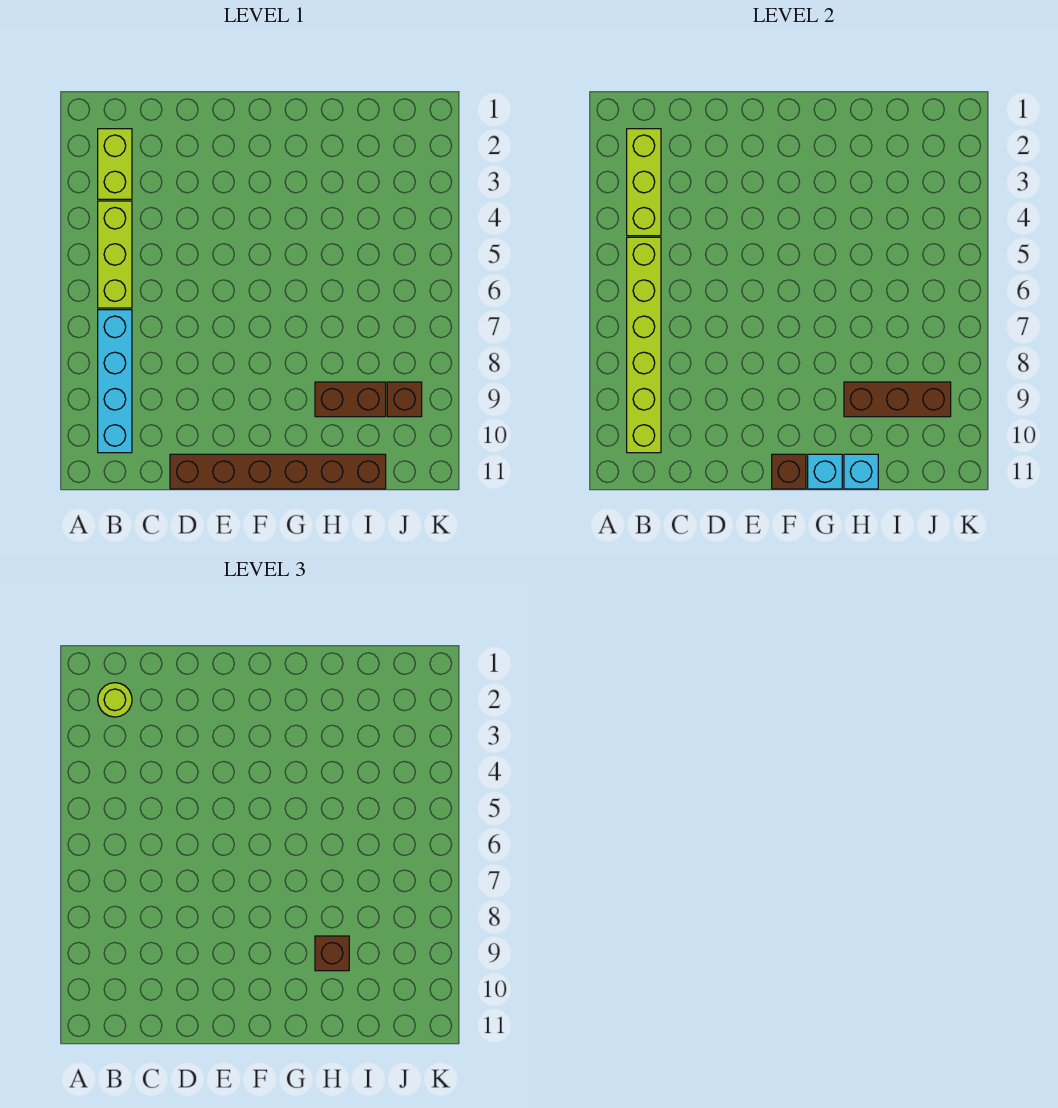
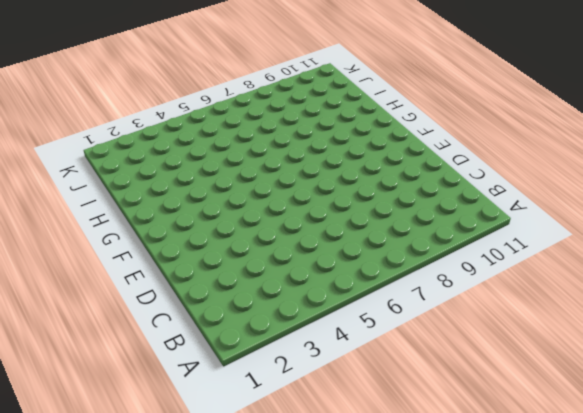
none -> lime 1x2 brick [98,129,132,199]
none -> lime 1x3 brick [98,201,132,308]
none -> cyan 1x4 brick [98,310,132,453]

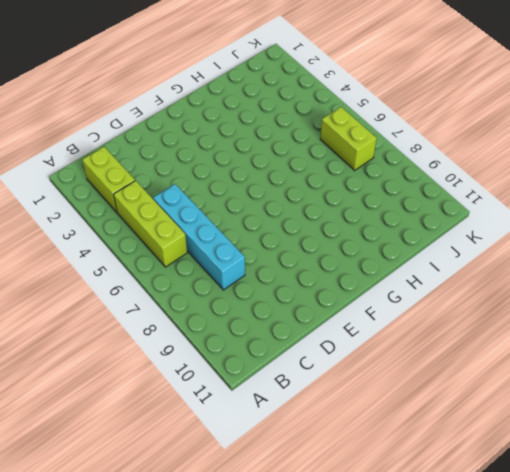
cyan 1x4 brick [153,184,245,290] -> cyan 1x4 brick moved to [98,310,132,453]
lime 1x2 brick [320,107,377,170] -> none
none -> brown 1x6 brick [170,454,386,489]
none -> brown 1x2 brick [315,382,386,417]
none -> brown 1x1 brick [387,382,422,417]

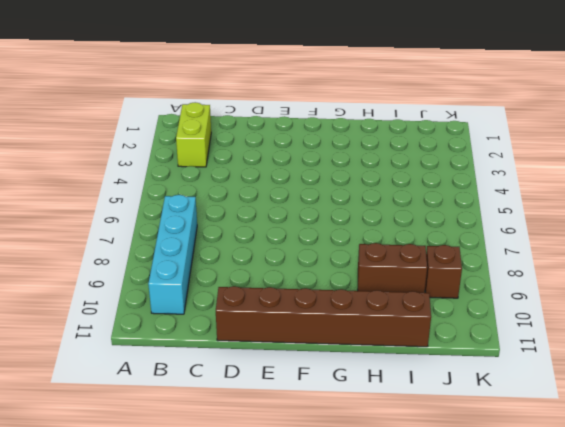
none -> lime 1x3 brick [98,201,132,308]
none -> lime 1x3 brick [627,129,661,236]
none -> lime 1x6 brick [627,237,661,453]

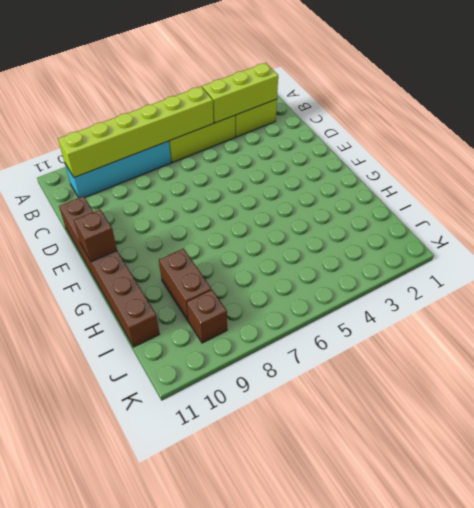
none -> cyan 1x1 brick [808,454,842,489]
none -> brown 1x3 brick [844,382,951,417]
none -> cyan 1x1 brick [844,454,878,489]

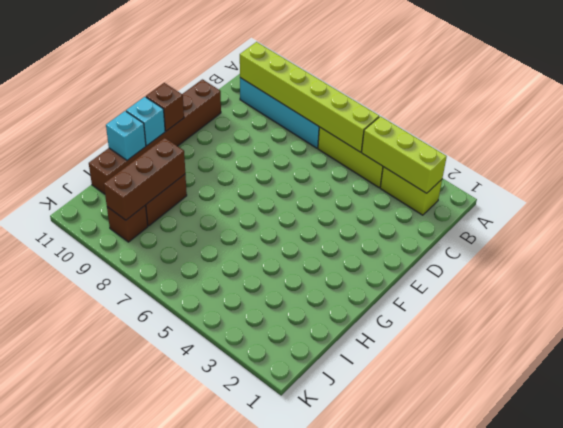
none -> lime 1x1 round brick [98,683,132,717]
none -> brown 1x1 brick [315,936,349,971]

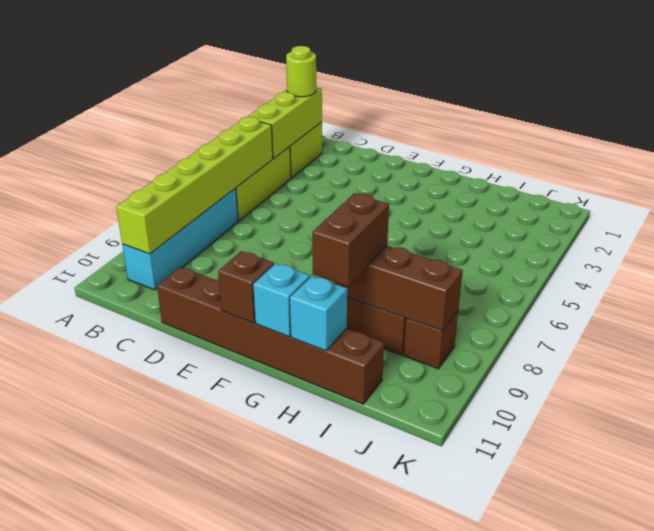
brown 1x2 brick [312,193,389,286] -> brown 1x1 brick [315,936,349,971]

